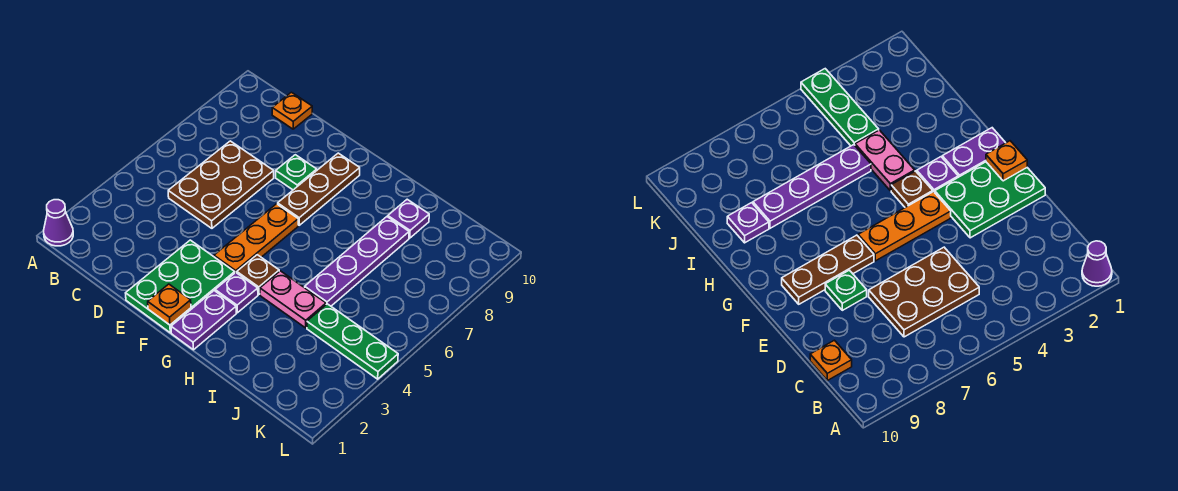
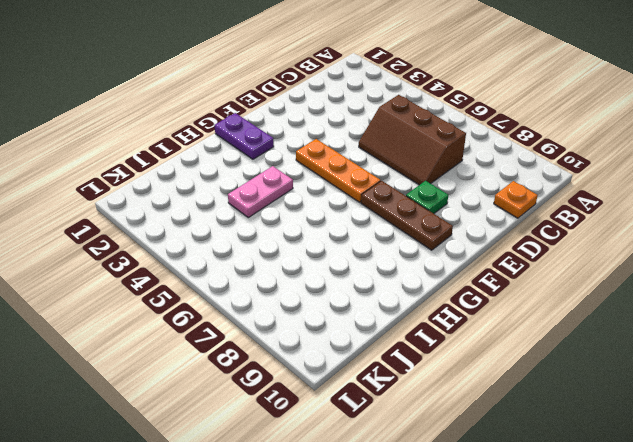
brown 2x3 slope [359,95,466,185] -> brown 2x3 plate [168,141,274,228]
none -> purple 1x1 cone [44,200,73,246]
none -> green 2x3 plate [126,240,235,333]
none -> purple 1x1 plate [215,273,258,313]

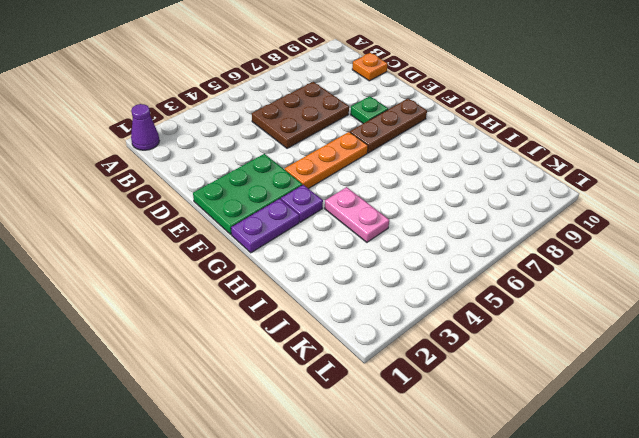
none -> brown 1x1 plate [237,255,279,295]
none -> purple 1x4 plate [305,217,409,306]
none -> purple 1x1 plate [388,199,429,238]

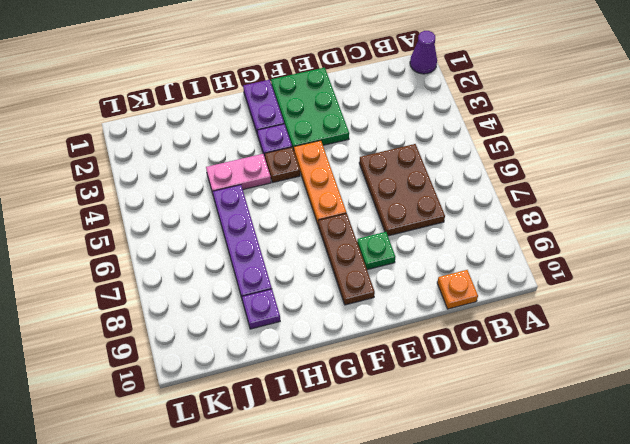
none -> green 1x3 plate [307,304,398,379]
none -> orange 1x1 plate [148,284,191,325]

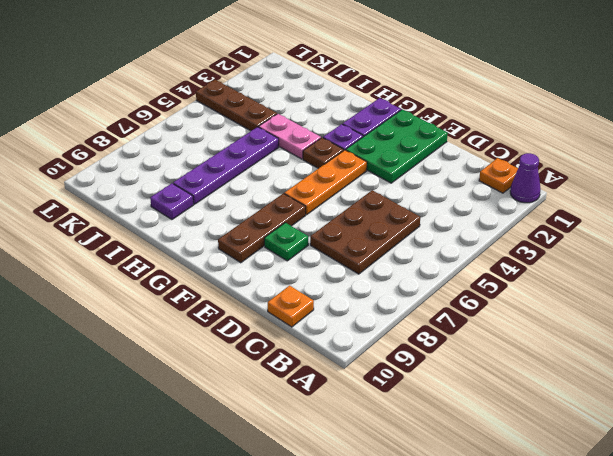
orange 1x1 plate [479,158,518,193] -> orange 1x1 plate moved to [148,284,191,325]
brown 1x3 plate [196,80,277,131] -> green 1x3 plate [307,304,398,379]

